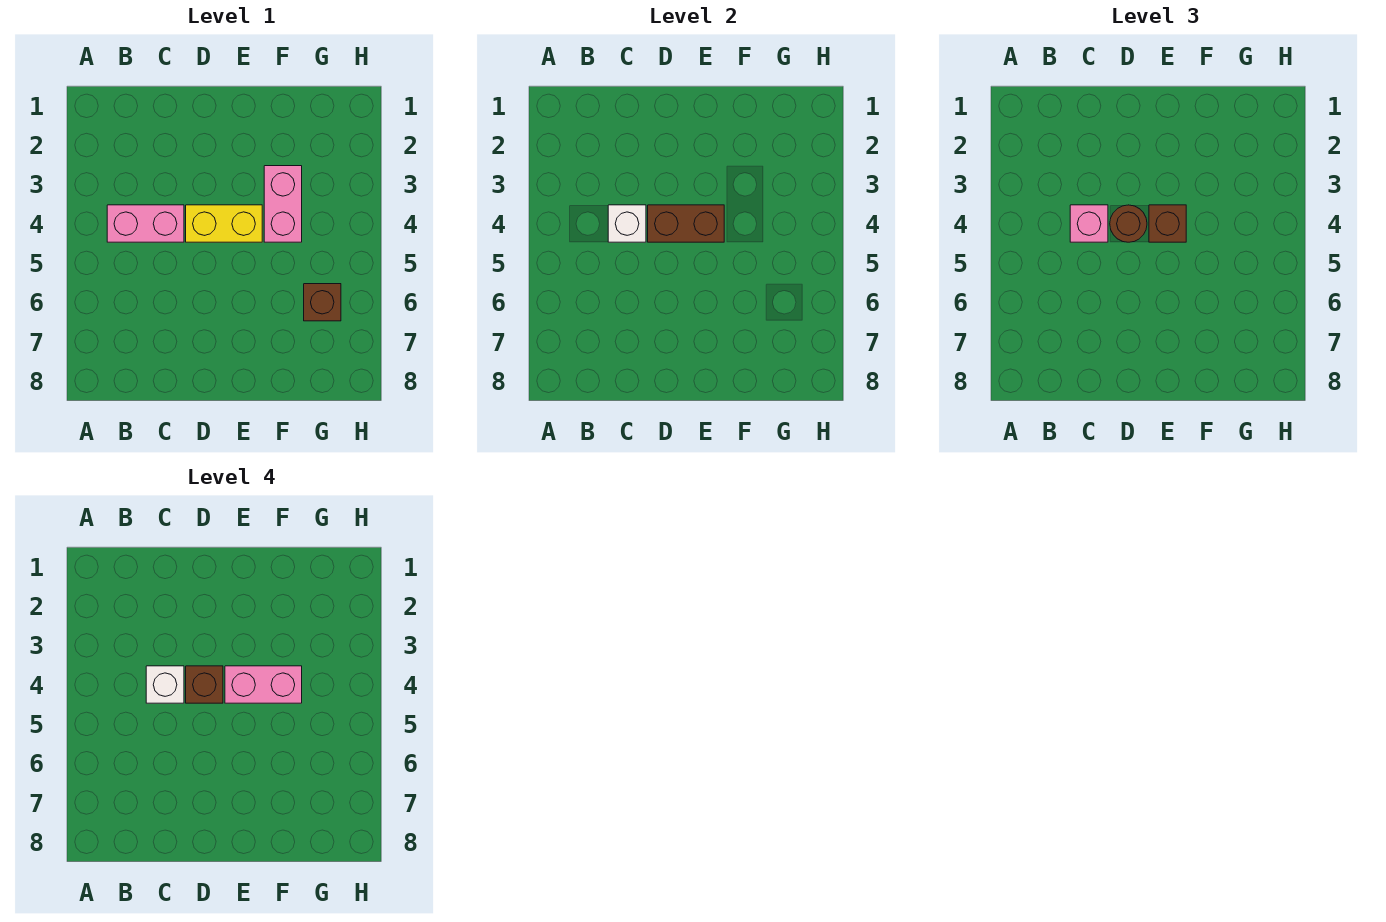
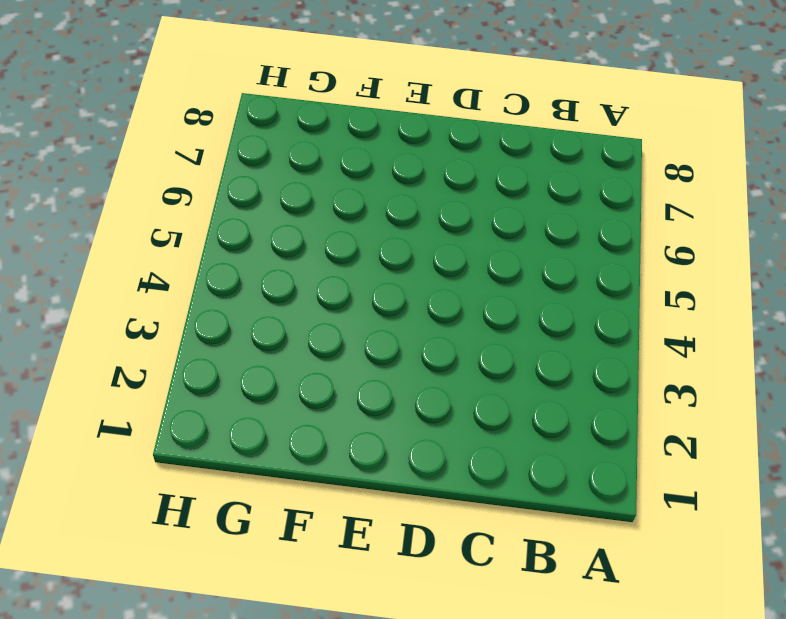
none -> pink 1x2 brick [107,205,184,242]
none -> yellow 1x2 brick [186,205,262,242]
none -> pink 1x2 brick [264,166,302,242]

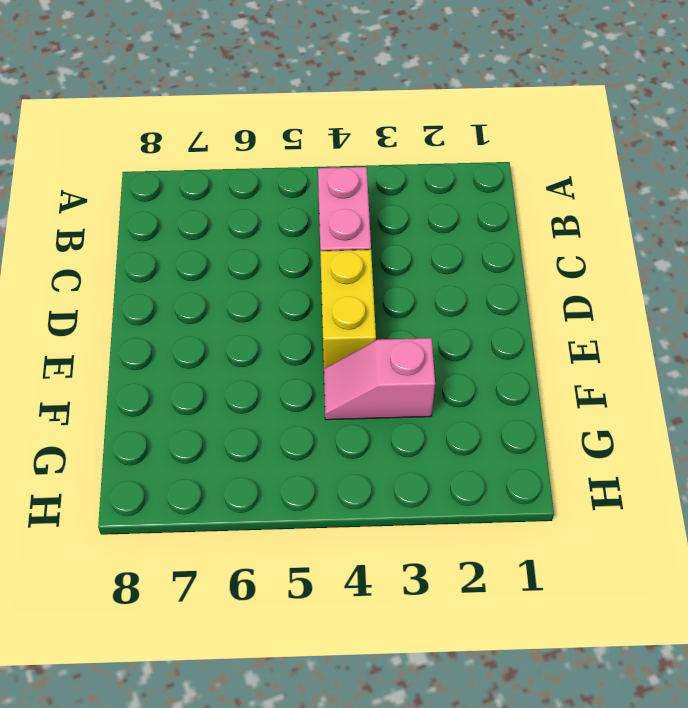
pink 1x2 slope [324,338,435,420] -> pink 1x2 brick [264,166,302,242]
none -> brown 1x1 brick [304,284,341,321]
none -> white 1x1 brick [608,205,646,242]
none -> brown 1x2 brick [648,205,724,242]

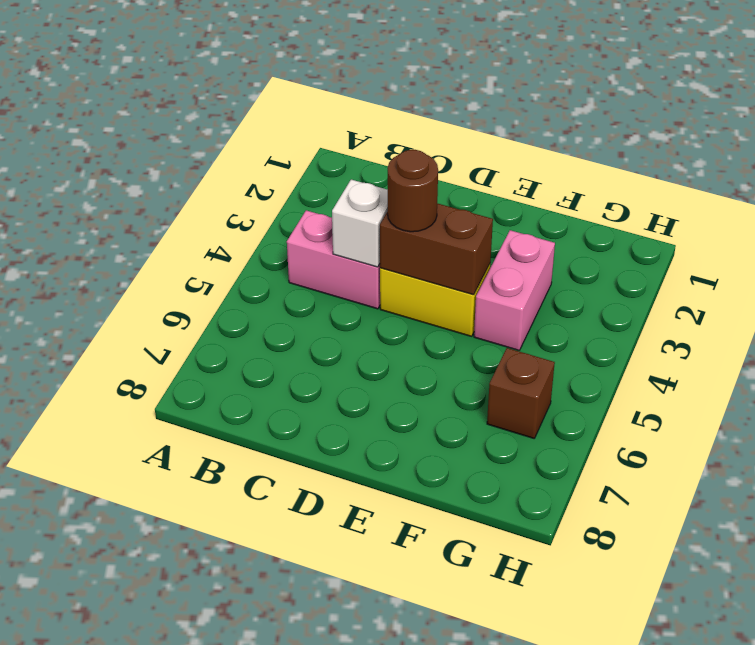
none -> pink 1x1 brick [1070,205,1108,242]
none -> brown 1x1 brick [1149,205,1186,242]
none -> white 1x1 brick [146,666,184,703]

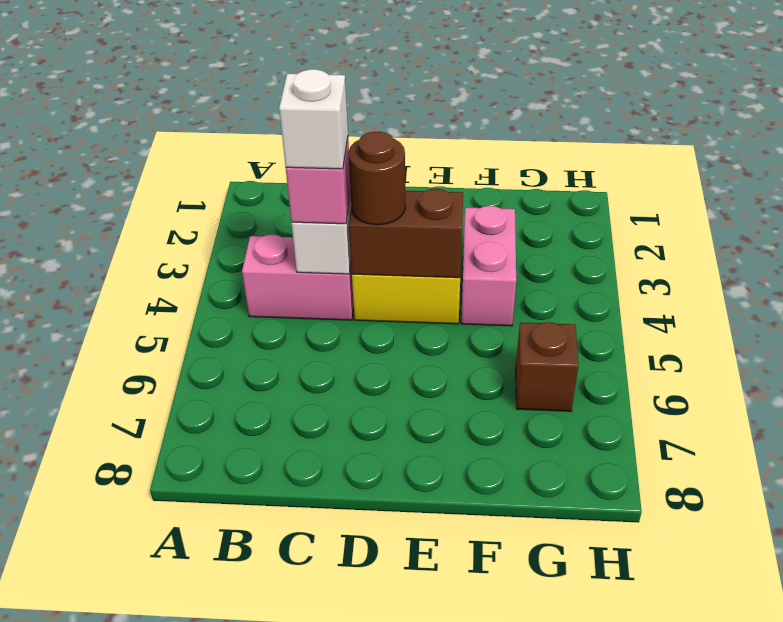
none -> brown 1x1 brick [1149,205,1186,242]
none -> brown 1x1 brick [186,666,223,703]
none -> pink 1x2 brick [225,666,302,703]

